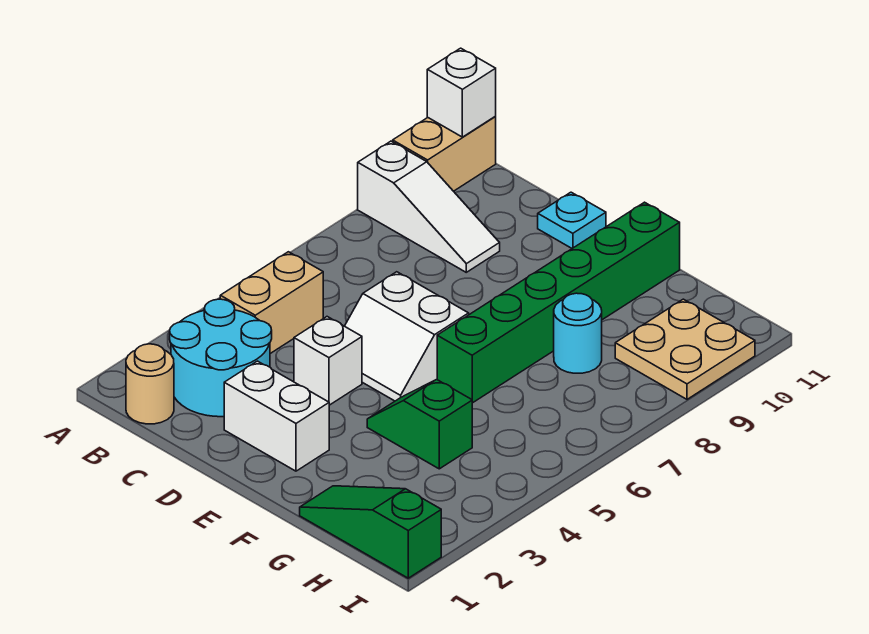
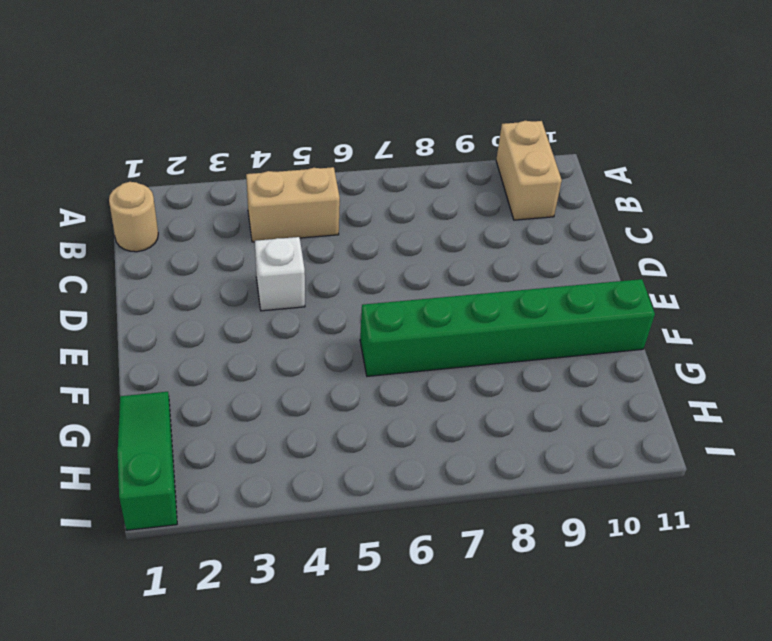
tan 1x2 brick [496,121,562,220] -> tan 1x2 brick turned to [393,117,496,191]
none -> white 1x3 slope [358,141,500,272]
none -> cyan 2x2 round brick [170,299,272,417]
none -> white 1x2 brick [224,361,329,471]

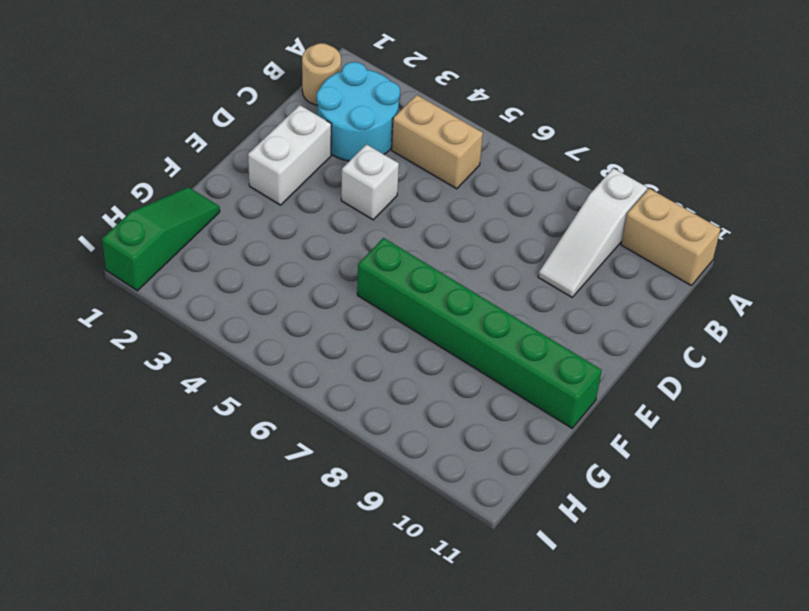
none -> white 2x2 slope [345,272,469,401]
none -> cyan 1x1 plate [538,192,606,248]
none -> green 1x2 slope [367,379,472,469]

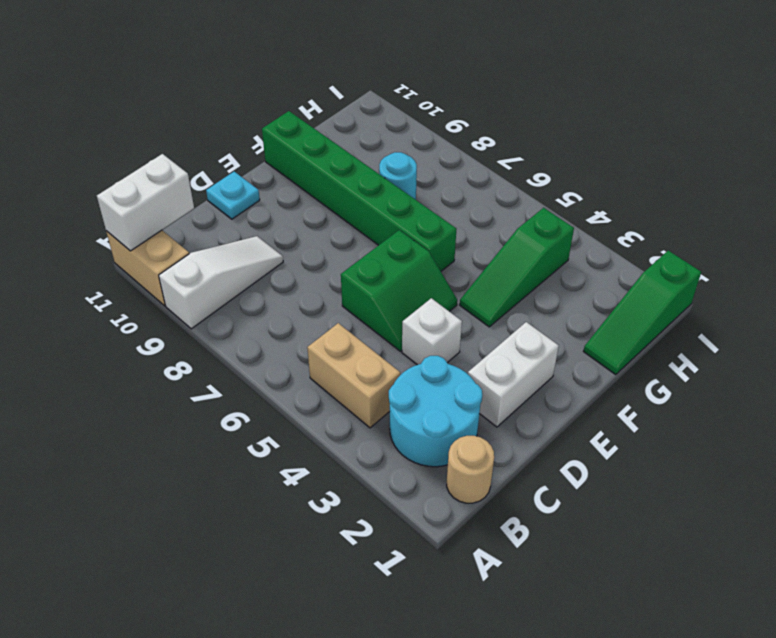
white 1x2 brick [97,154,194,251] -> white 1x1 brick [427,48,496,137]
green 2x2 slope [341,230,457,351] -> white 2x2 slope [345,272,469,401]
green 1x3 slope [460,208,574,327] -> green 1x2 slope [367,379,472,469]
none -> tan 2x2 plate [615,299,755,399]

